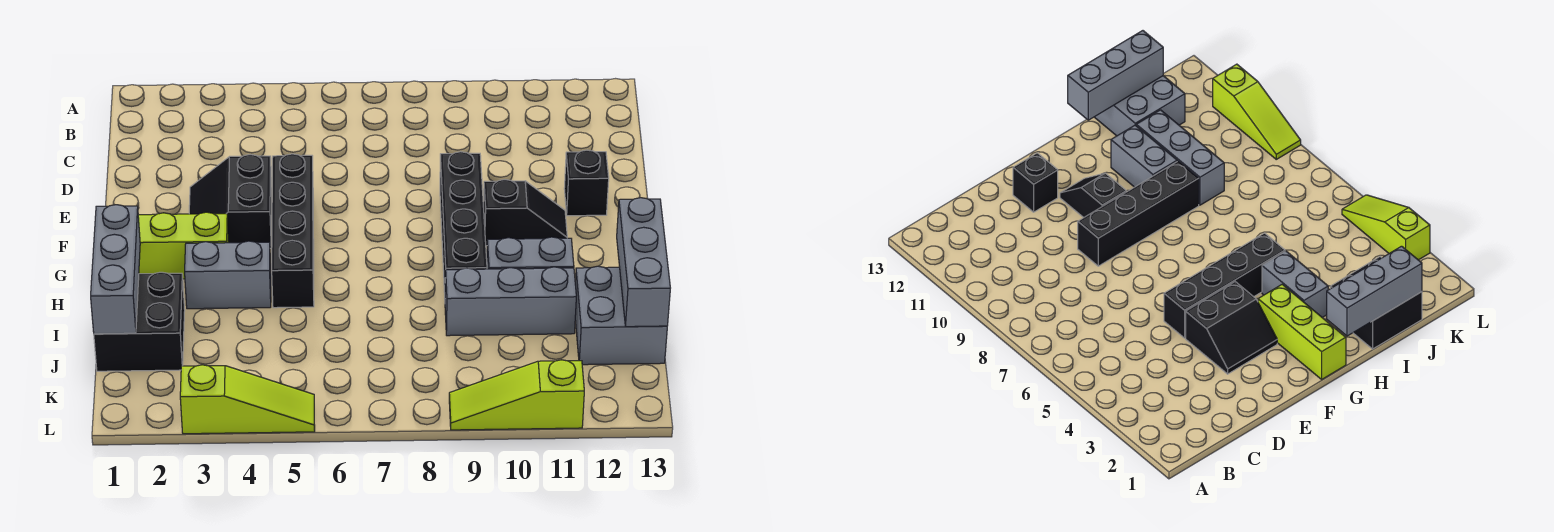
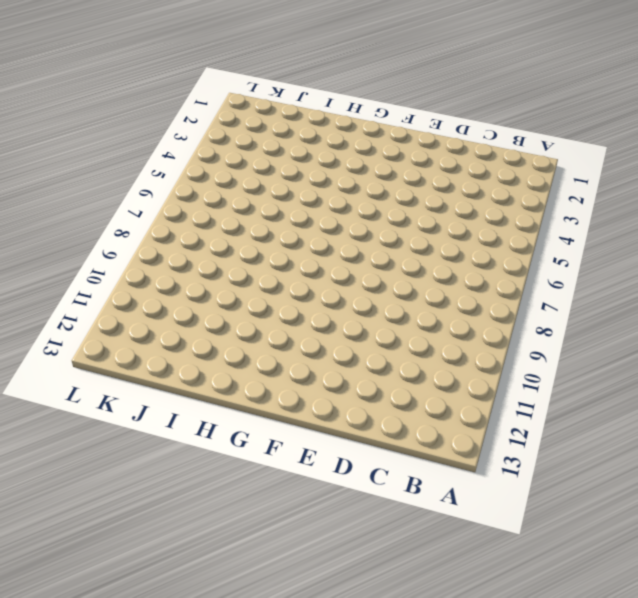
none -> black 2x2 slope [189,155,272,248]
none -> black 1x4 brick [272,154,314,308]
none -> black 1x4 brick [440,152,487,293]

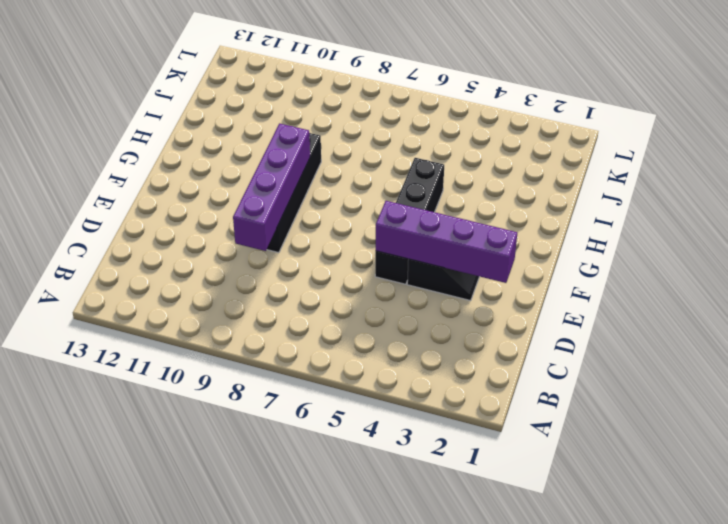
purple 1x4 brick [233,124,310,251] -> none
purple 1x4 brick [376,201,517,283] -> none
none -> black 1x1 brick [564,150,609,216]
none -> black 1x2 slope [483,180,567,246]
none -> lime 1x3 brick [138,212,229,279]

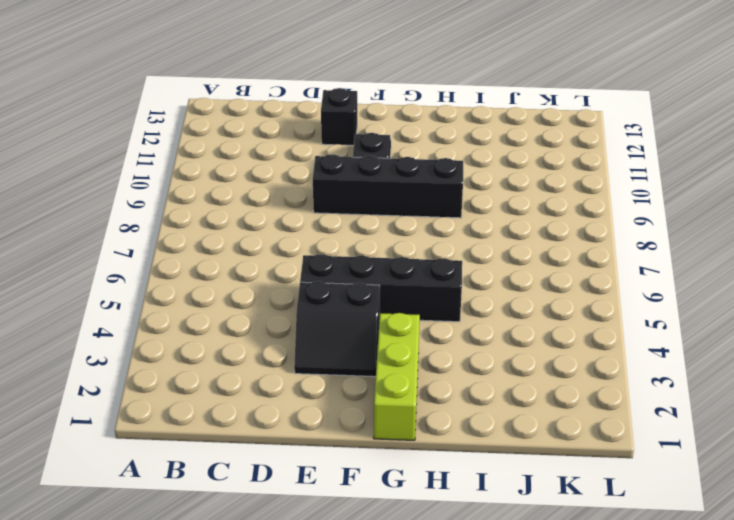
none -> grey 1x2 brick [185,241,271,309]
none -> grey 1x2 brick [487,237,574,269]
none -> black 2x2 brick [94,272,185,371]

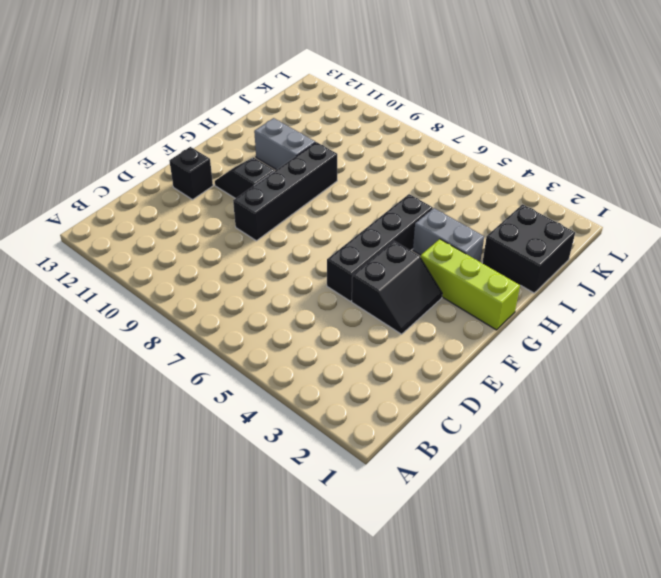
none -> grey 1x3 brick [445,267,576,336]
none -> grey 2x2 brick [575,266,667,365]
none -> lime 1x3 slope [180,365,315,434]

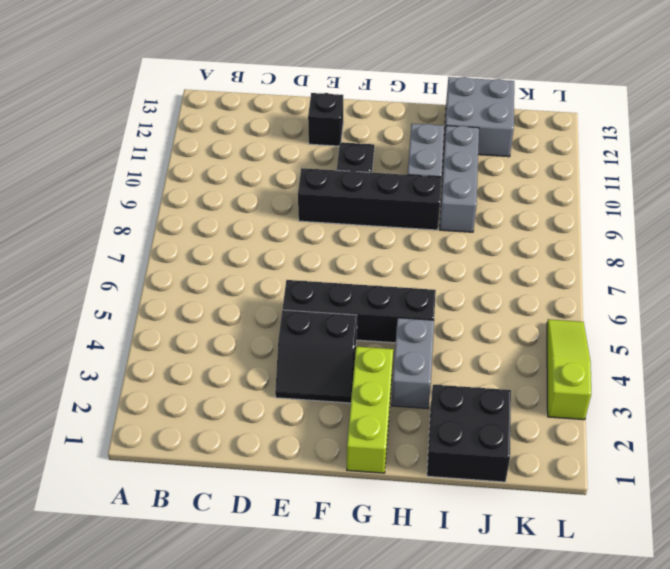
none -> lime 1x3 slope [449,360,584,430]
none -> grey 1x3 brick [91,205,140,334]
none -> grey 1x3 brick [617,198,670,327]

